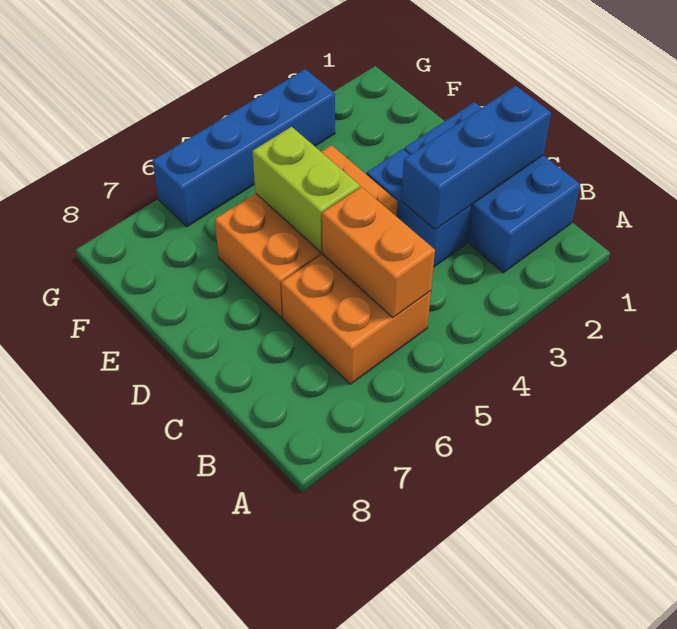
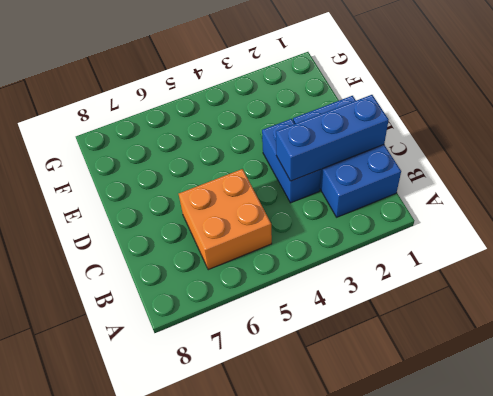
none -> orange 2x3 brick [215,145,398,318]
none -> blue 1x4 brick [152,69,335,227]

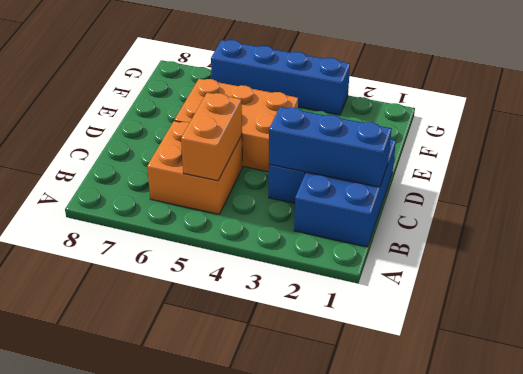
none -> lime 1x2 brick [252,127,360,252]

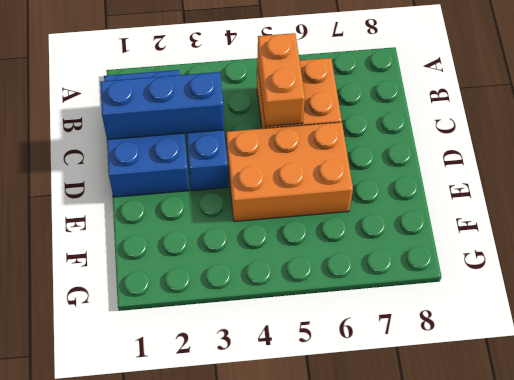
none -> blue 1x4 brick [152,69,335,227]
none -> lime 1x2 brick [252,127,360,252]

